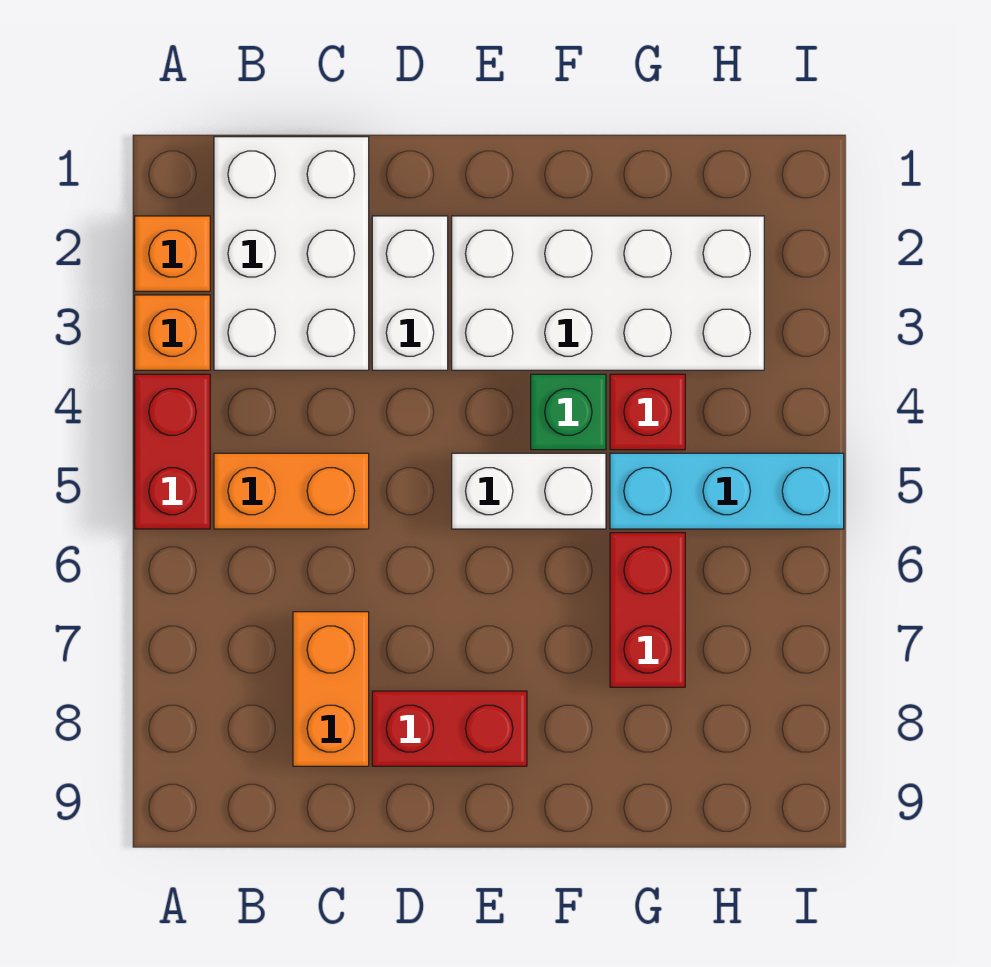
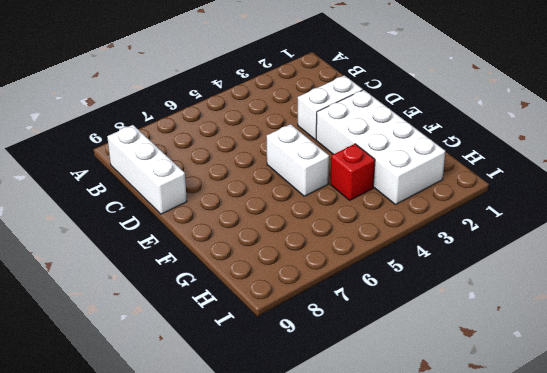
white 1x3 brick [107,125,187,214] -> none
none -> orange 1x1 brick [135,216,210,291]
none -> orange 1x1 brick [135,295,210,370]
none -> red 1x2 brick [135,374,210,529]

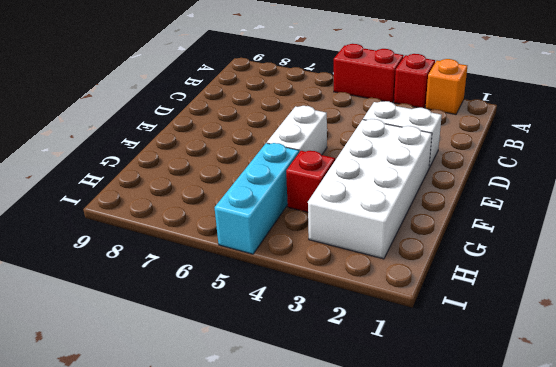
red 1x1 brick [394,54,435,108] -> orange 1x1 brick [135,295,210,370]
none -> white 2x3 brick [214,137,369,370]
none -> orange 1x2 brick [214,453,369,529]
none -> orange 1x2 brick [293,612,369,766]

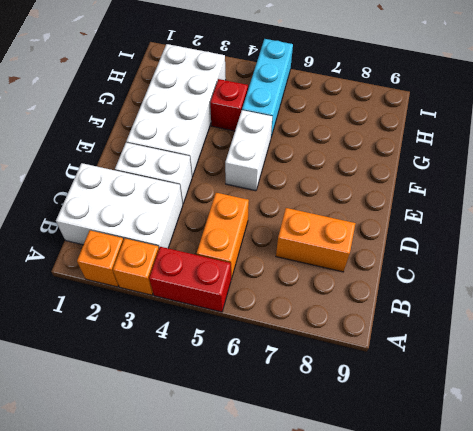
none -> red 1x2 brick [372,691,527,766]
none -> green 1x1 brick [531,374,606,450]
none -> red 1x2 brick [610,533,685,687]

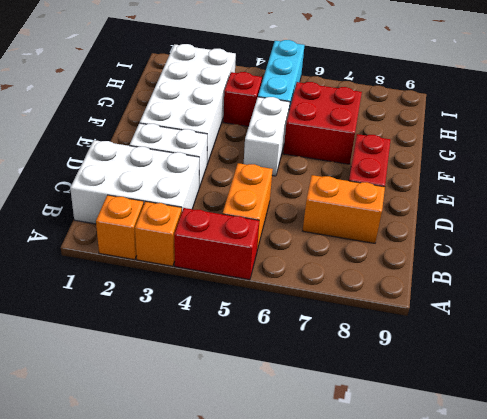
red 2x2 brick [283,82,362,164] -> red 1x2 brick [610,533,685,687]
none -> green 1x1 brick [531,374,606,450]

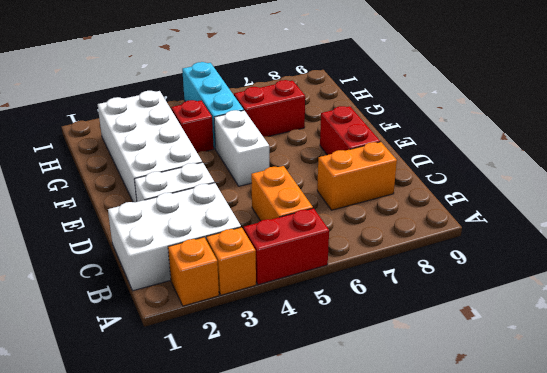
none -> green 1x1 brick [531,374,606,450]

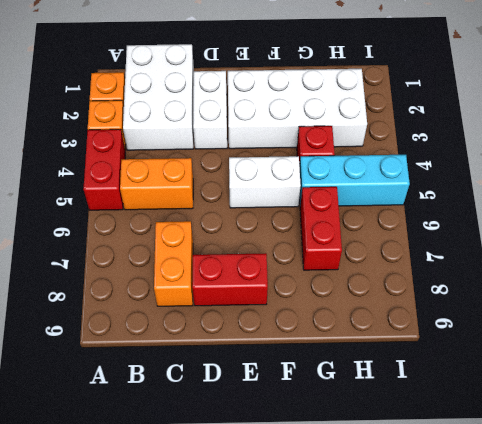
none -> green 1x1 brick [531,374,606,450]

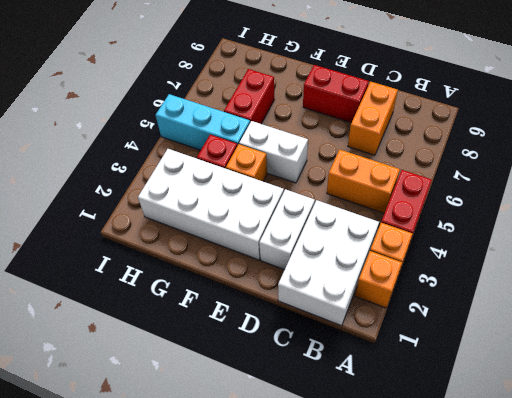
orange 1x1 brick [226,144,267,182] -> green 1x1 brick [531,374,606,450]

